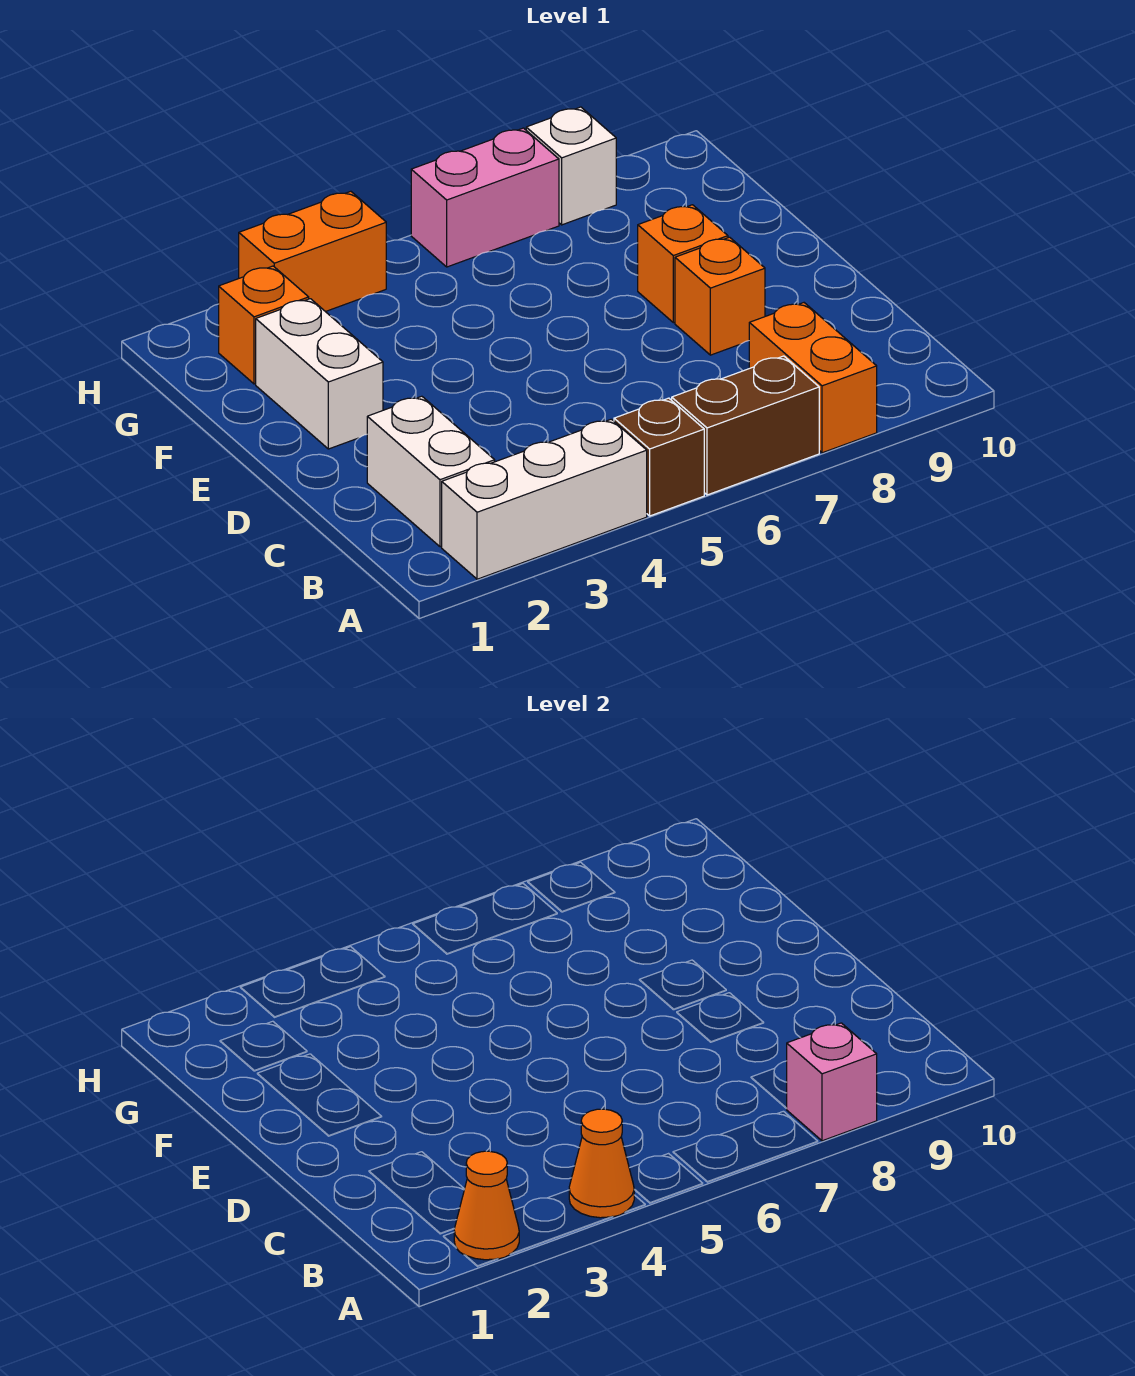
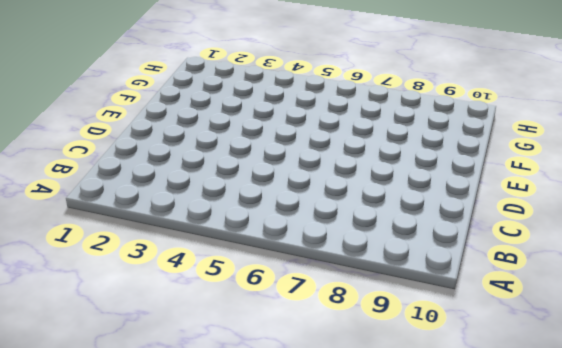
none -> white 1x3 brick [442,419,647,579]
none -> brown 1x1 brick [614,398,704,516]
none -> brown 1x2 brick [672,356,819,495]

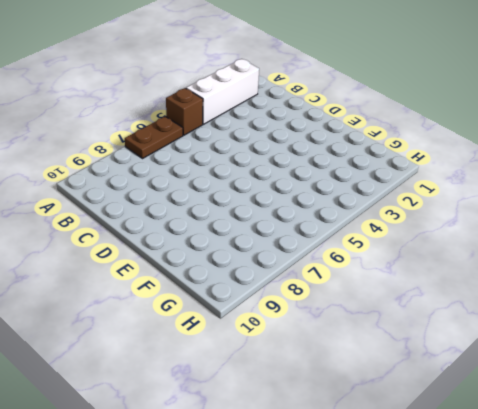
brown 1x2 plate [125,116,183,159] -> brown 1x2 brick [672,356,819,495]
none -> orange 1x2 brick [749,303,877,453]
none -> white 1x2 brick [367,396,495,547]
none -> orange 1x1 brick [675,237,765,355]

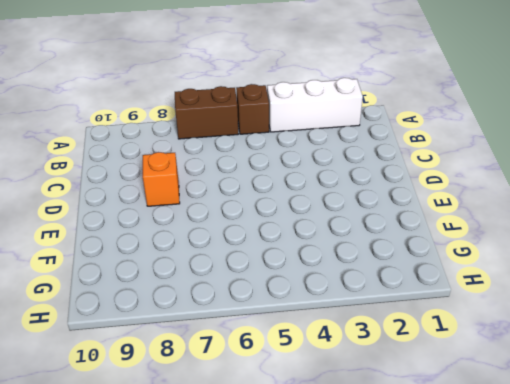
none -> orange 1x2 brick [749,303,877,453]
none -> white 1x2 brick [367,396,495,547]
none -> white 1x2 brick [256,299,383,449]

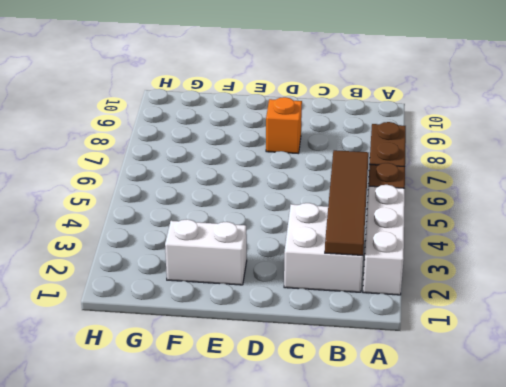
white 2x2 brick [284,203,363,292] -> white 1x2 brick [367,396,495,547]
brown 1x4 tile [325,150,369,255] -> none
none -> orange 1x2 brick [749,303,877,453]
none -> orange 1x1 brick [638,205,728,323]
none -> orange 1x1 brick [219,266,309,384]

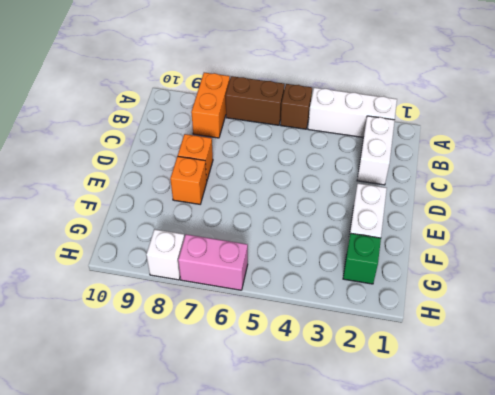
green 1x1 brick [343,233,381,284] -> orange 1x1 brick [219,266,309,384]
none -> orange 1x2 brick [239,191,386,312]
none -> orange 1x1 cone [454,1151,519,1260]
none -> orange 1x1 cone [569,1109,634,1218]

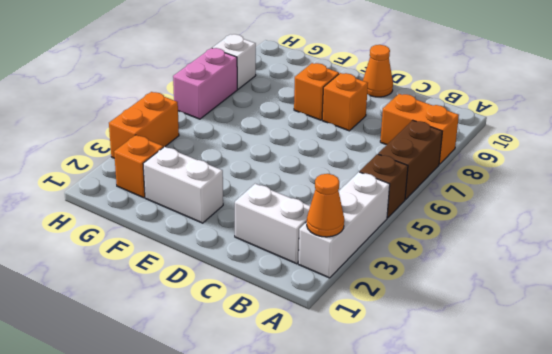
orange 1x1 cone [363,45,393,97] -> orange 1x1 cone moved to [569,1109,634,1218]
none -> pink 1x1 brick [786,1023,877,1141]

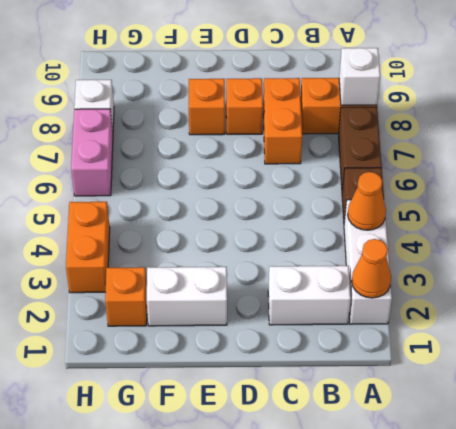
white 1x1 brick [339,48,380,105] -> pink 1x1 brick [786,1023,877,1141]
orange 1x2 brick [263,78,302,164] -> none

